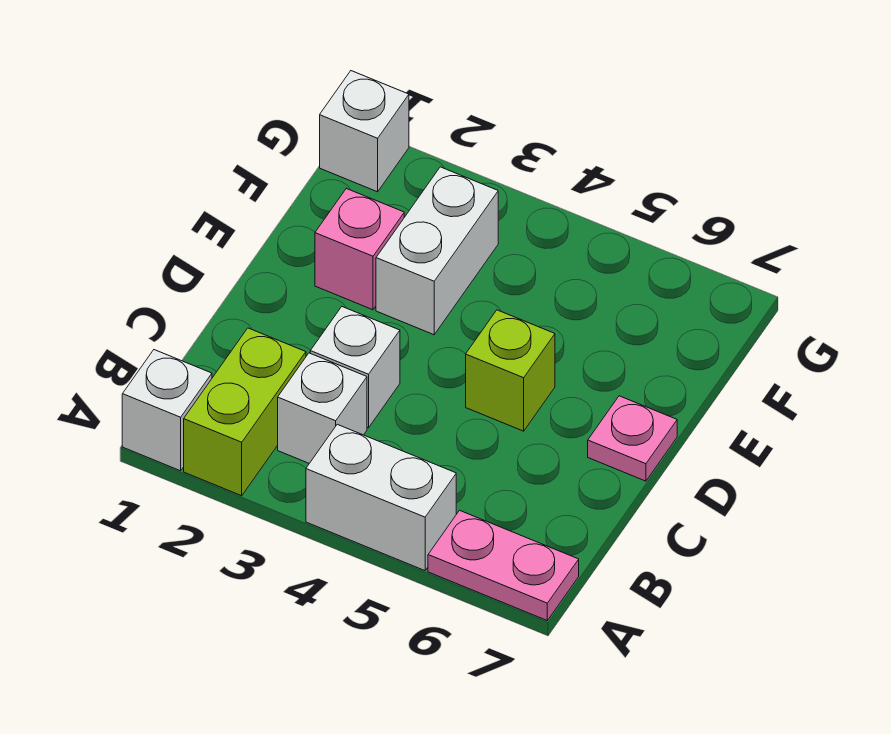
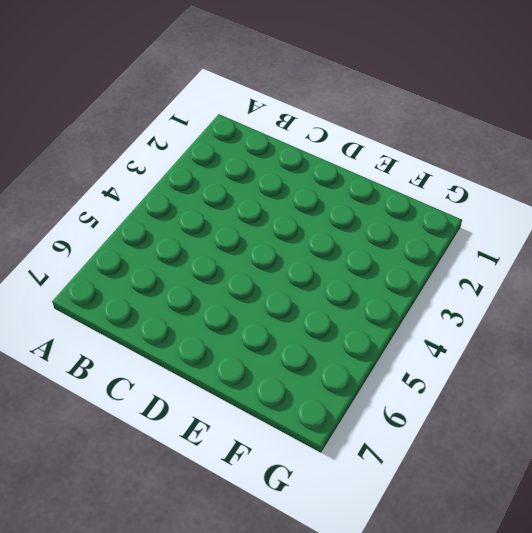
none -> white 1x1 brick [122,350,212,471]
none -> lime 1x2 brick [184,328,306,496]

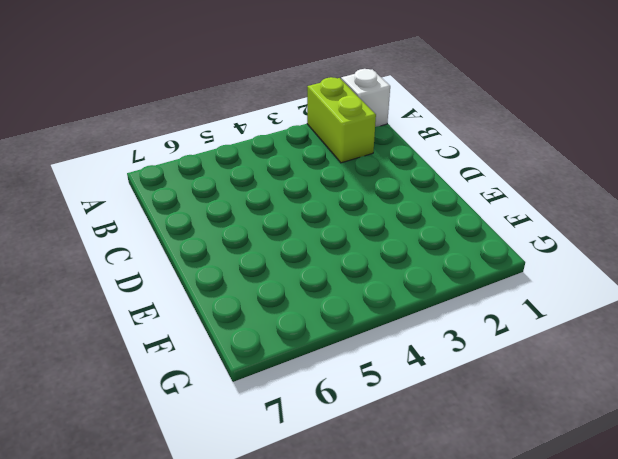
none -> white 1x2 brick [306,424,456,571]
none -> pink 1x2 plate [428,510,579,620]

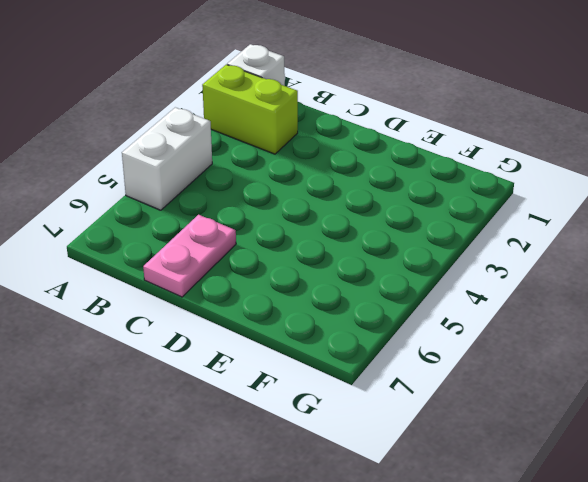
pink 1x2 plate [143,215,236,297] -> pink 1x2 plate moved to [428,510,579,620]
none -> white 1x1 brick [278,353,367,463]
none -> white 1x1 brick [310,307,400,428]

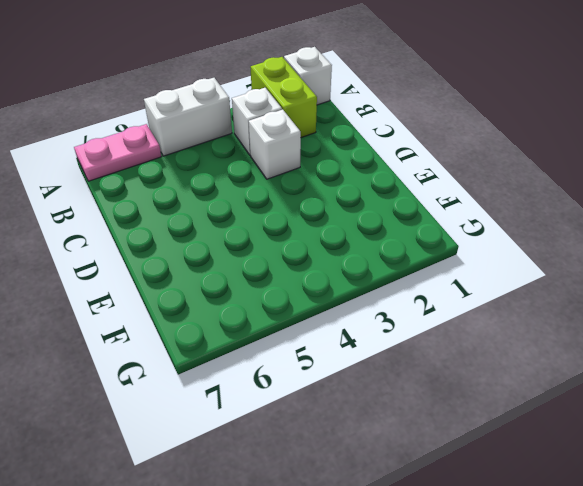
none -> lime 1x1 brick [466,310,555,431]
none -> pink 1x1 plate [588,396,677,481]

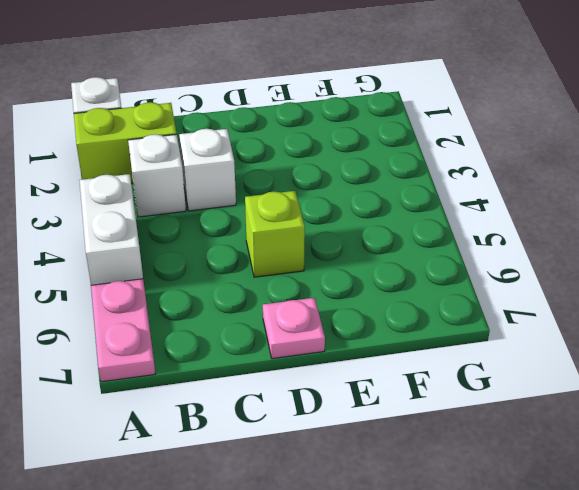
none -> pink 1x1 brick [315,188,404,310]
none -> white 1x2 brick [376,167,498,335]

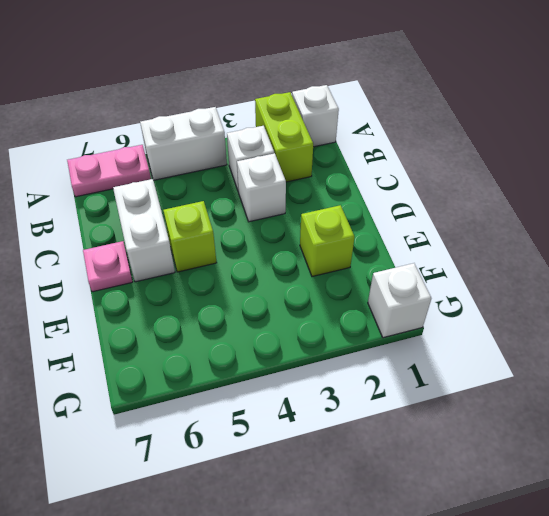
white 1x2 brick [113,179,175,282] -> white 1x2 brick moved to [376,167,498,335]
lime 1x1 brick [300,205,355,277] -> pink 1x1 brick [315,188,404,310]

